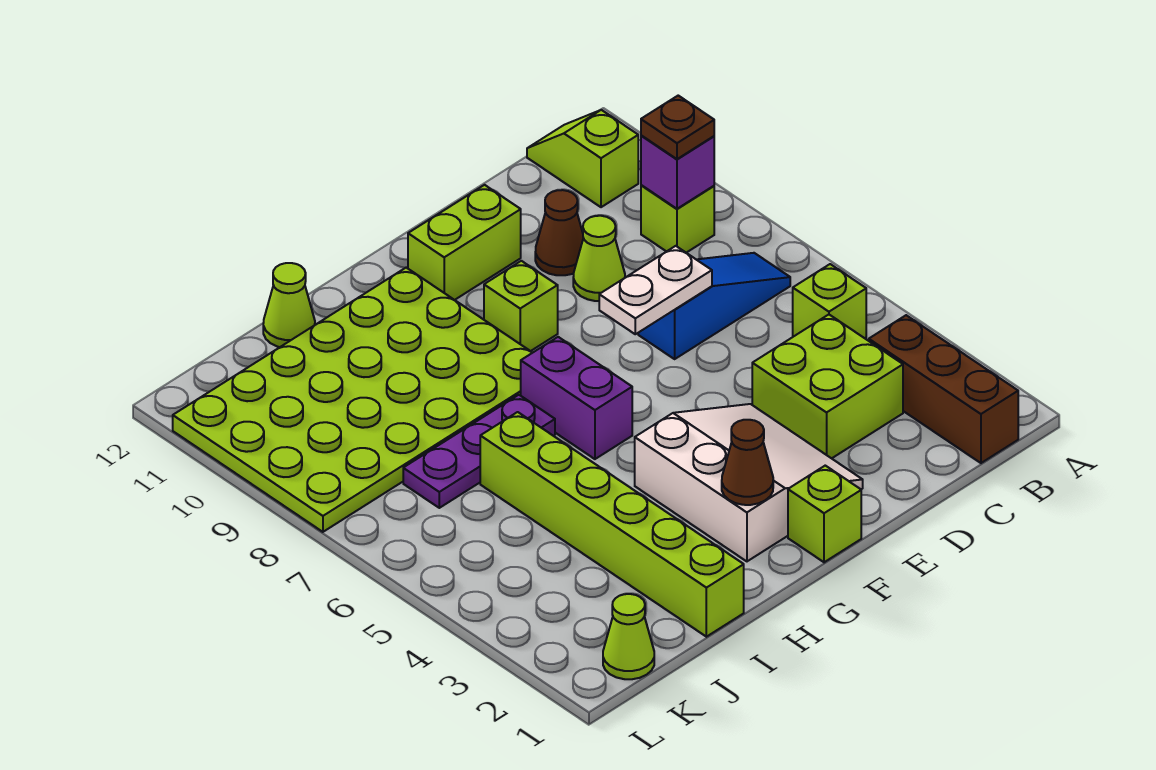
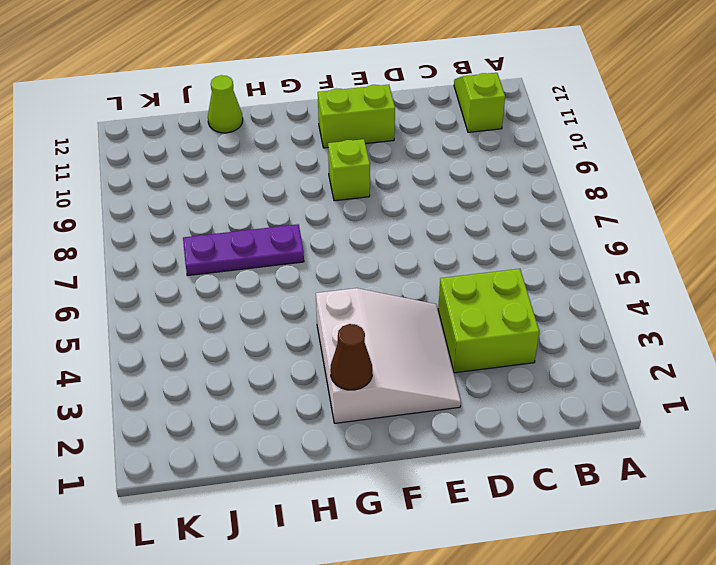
none -> brown 1x3 brick [869,315,1018,463]
none -> lime 1x1 brick [793,264,866,338]
none -> blue 1x3 slope [638,253,790,359]

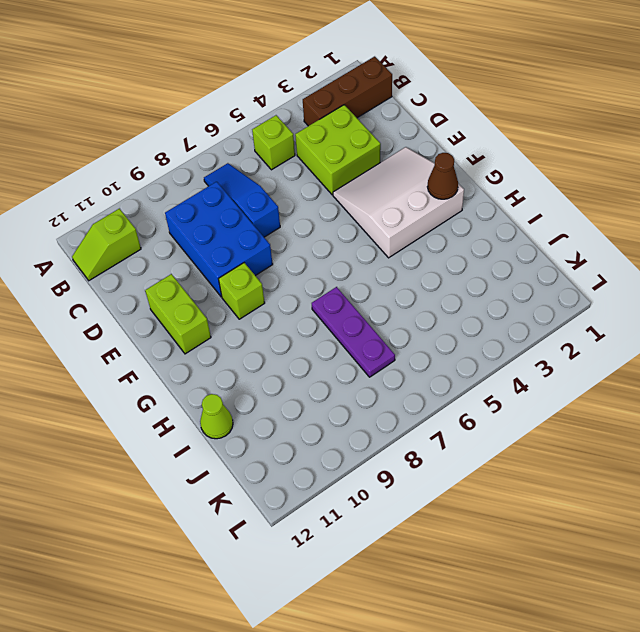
blue 2x3 brick [165,182,273,297] -> lime 1x1 cone [573,216,625,301]
none -> lime 1x1 brick [641,185,714,253]
none -> brown 1x1 cone [535,190,583,275]
none -> lime 1x1 brick [788,466,861,562]

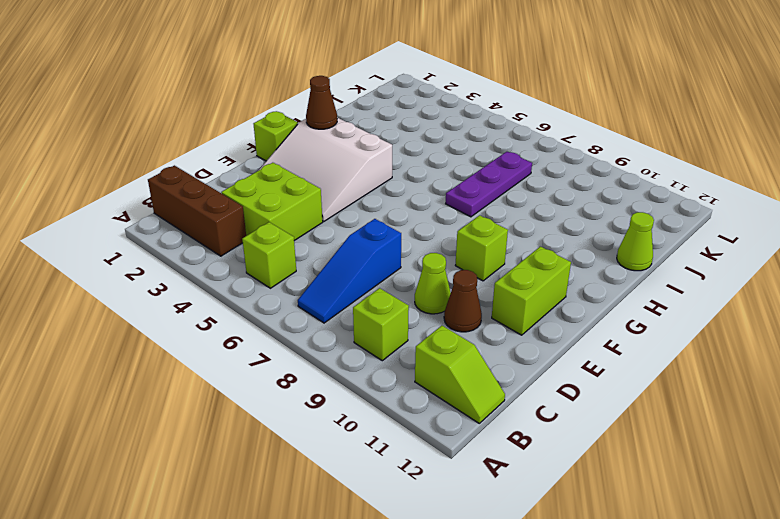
none -> purple 1x2 brick [521,337,632,459]
none -> lime 4x6 plate [173,268,532,532]
none -> lime 1x6 brick [480,412,744,637]

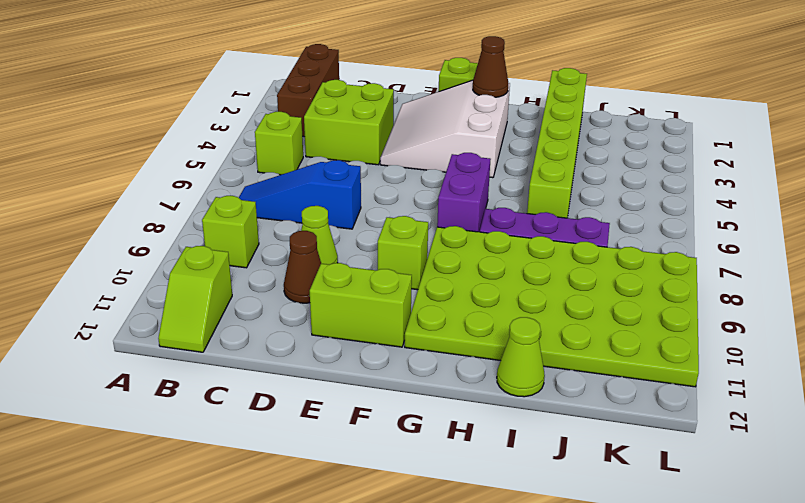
none -> lime 1x1 cone [603,594,654,679]
none -> purple 1x1 brick [641,135,714,209]
none -> white 1x2 plate [599,246,712,334]

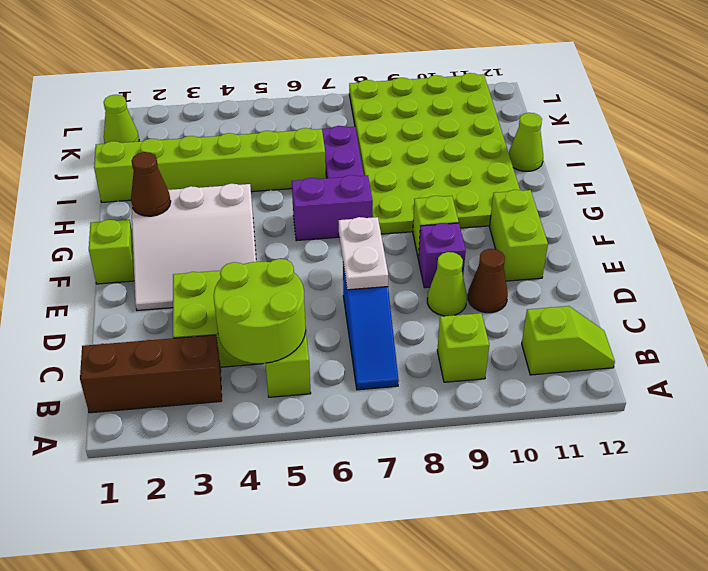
lime 2x2 round brick [214,259,306,363] -> none
purple 1x1 brick [419,223,466,288] -> purple 1x1 brick moved to [641,135,714,209]
none -> brown 1x1 plate [641,96,714,159]

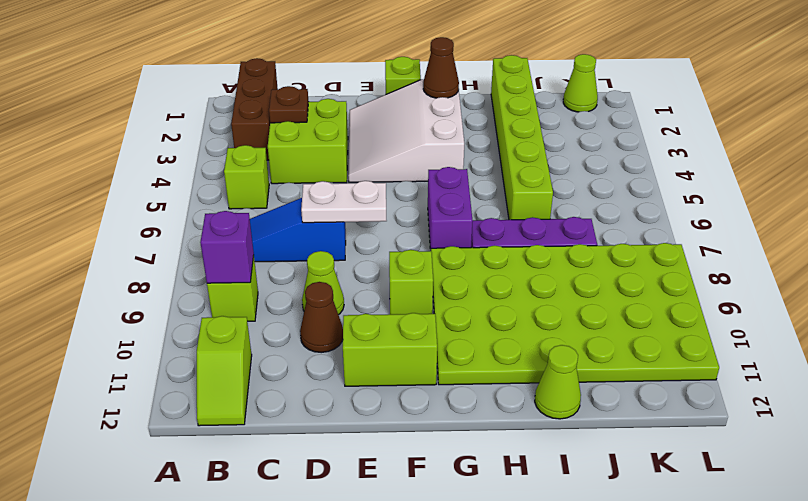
brown 1x1 plate [269,86,309,123] -> brown 1x1 plate moved to [641,96,714,159]

